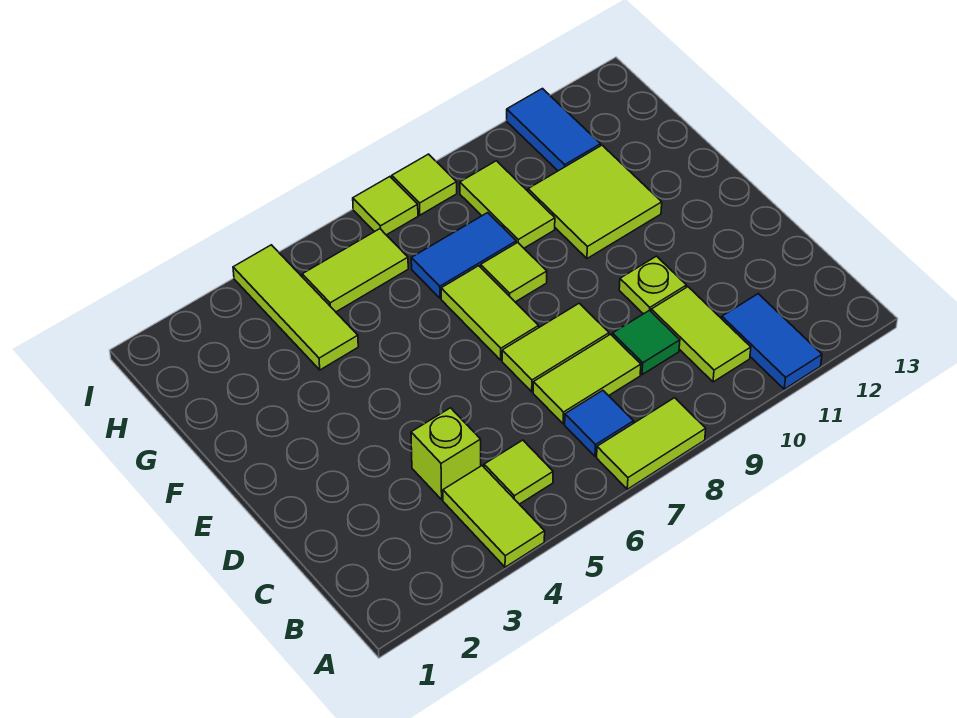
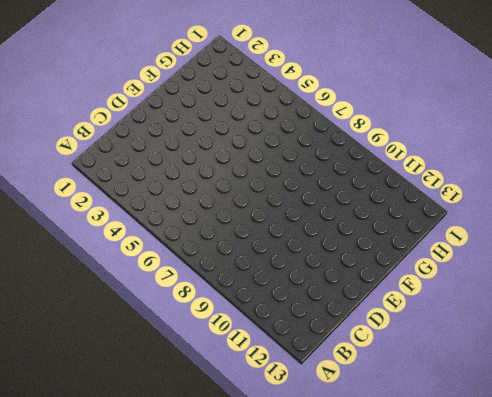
none -> lime 1x2 tile [443,466,545,567]
none -> lime 1x2 tile [597,398,706,489]
none -> blue 1x2 tile [722,294,822,389]

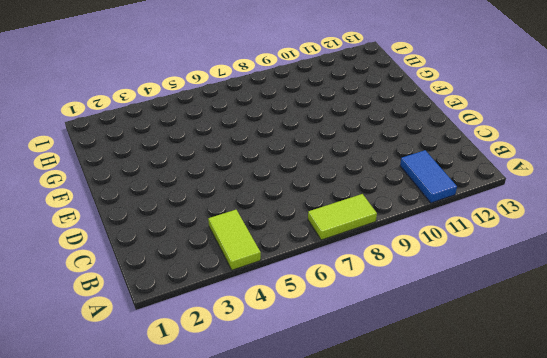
none -> lime 1x1 tile [484,440,553,504]
none -> blue 1x1 tile [565,390,634,456]
none -> lime 1x2 tile [651,287,751,382]

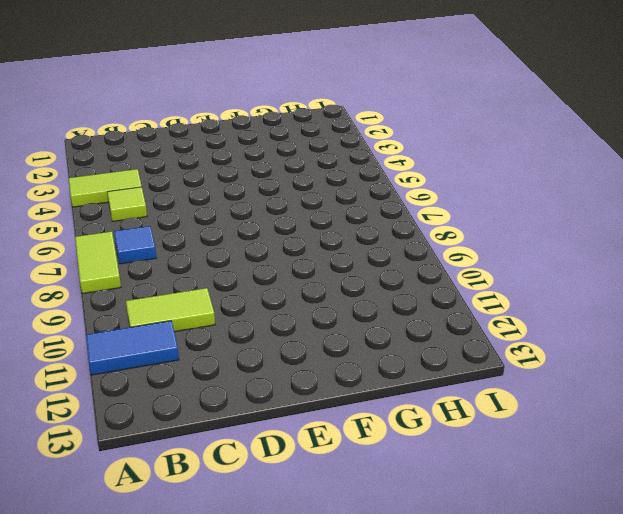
none -> lime 1x1 brick [411,408,481,499]
none -> lime 1x2 tile [533,334,641,424]
none -> green 1x1 tile [612,310,680,375]

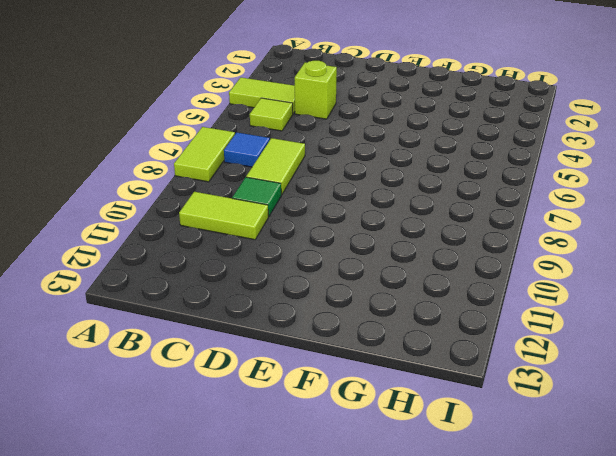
none -> blue 1x2 tile [722,294,822,389]
none -> lime 1x2 tile [502,303,609,392]
none -> lime 1x1 plate [619,256,687,314]

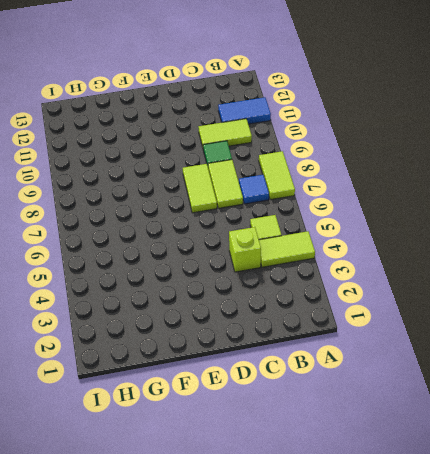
none -> lime 1x1 plate [619,256,687,314]
none -> lime 1x2 tile [441,266,539,360]
none -> lime 1x1 tile [481,242,547,302]

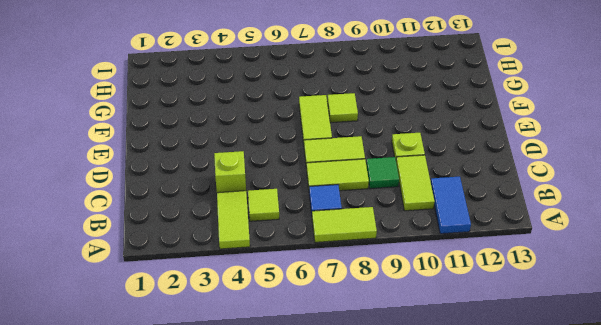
none -> lime 2x2 tile [528,145,662,258]
none -> lime 1x3 tile [233,245,358,370]
none -> blue 1x2 tile [411,213,516,298]

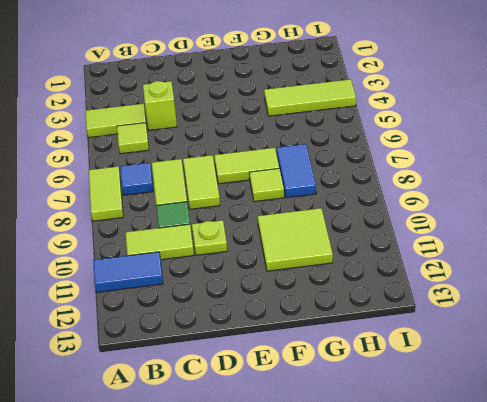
none -> lime 1x2 tile [460,161,555,248]
none -> lime 1x2 tile [302,229,408,312]
none -> blue 1x2 tile [507,89,601,171]

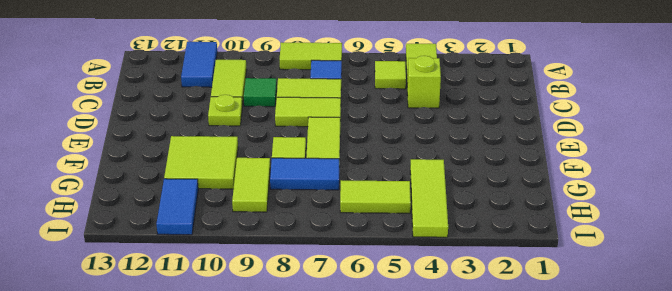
none -> lime 1x1 tile [353,177,418,235]
none -> lime 1x1 tile [392,154,457,215]

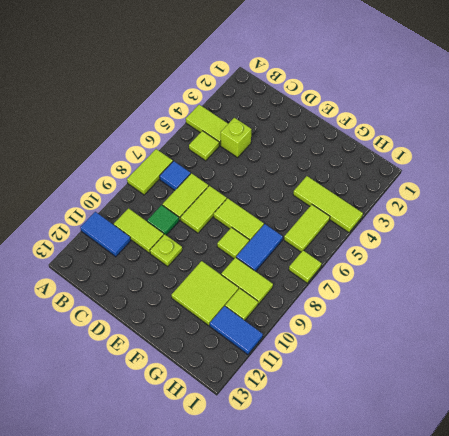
lime 1x1 tile [225,288,258,320] -> lime 1x1 tile moved to [392,154,457,215]

